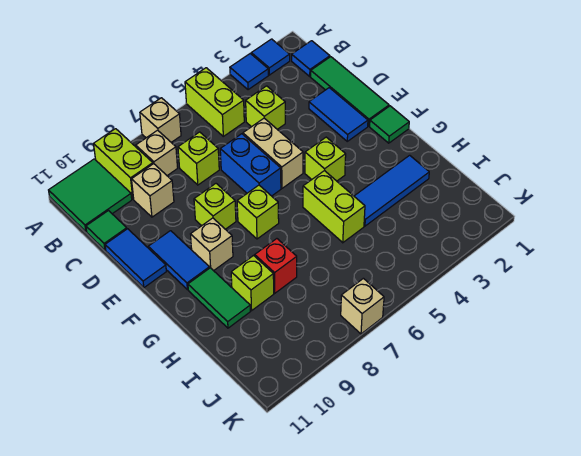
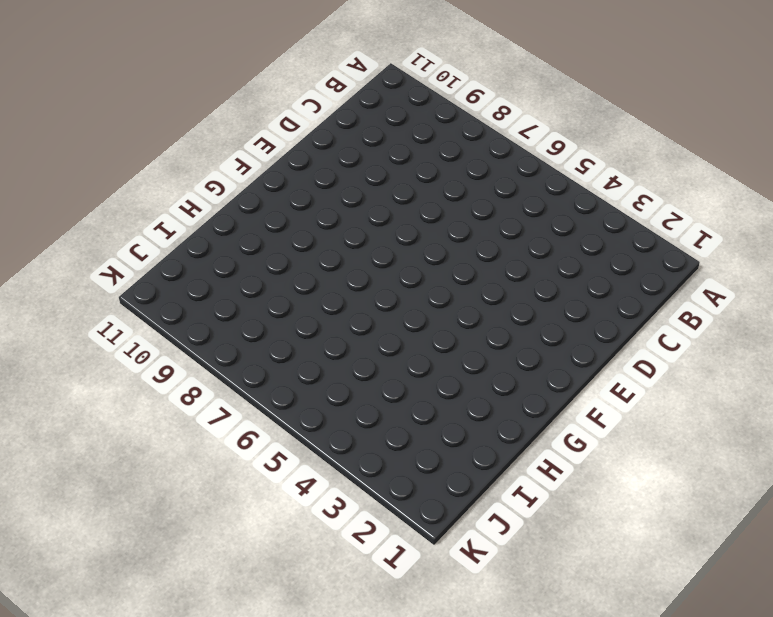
none -> blue 1x1 tile [251,39,290,75]
none -> blue 1x1 tile [230,53,268,90]
none -> lime 1x2 brick [185,68,244,136]

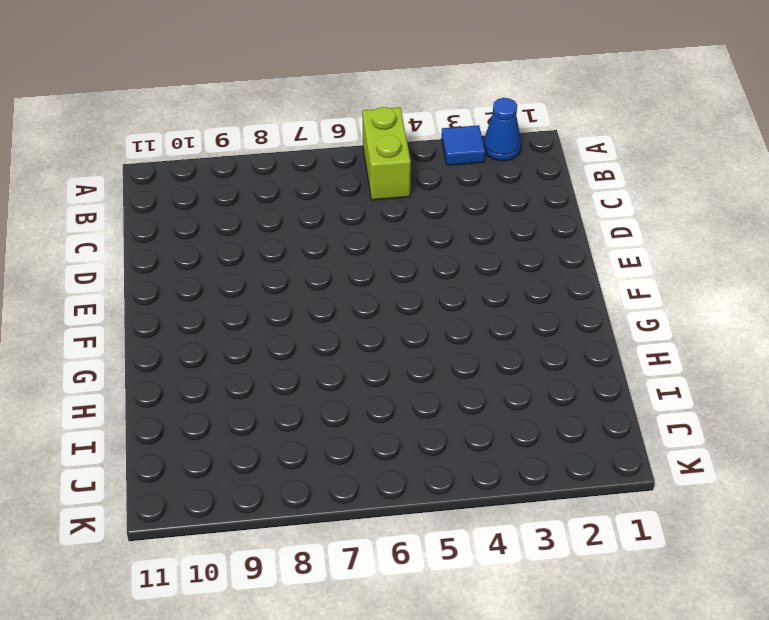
blue 1x1 cone [484,98,521,161] -> blue 1x1 tile [251,39,290,75]
none -> tan 1x1 brick [140,98,181,142]
none -> lime 1x2 brick [94,129,153,199]
none -> green 2x2 tile [49,159,132,232]

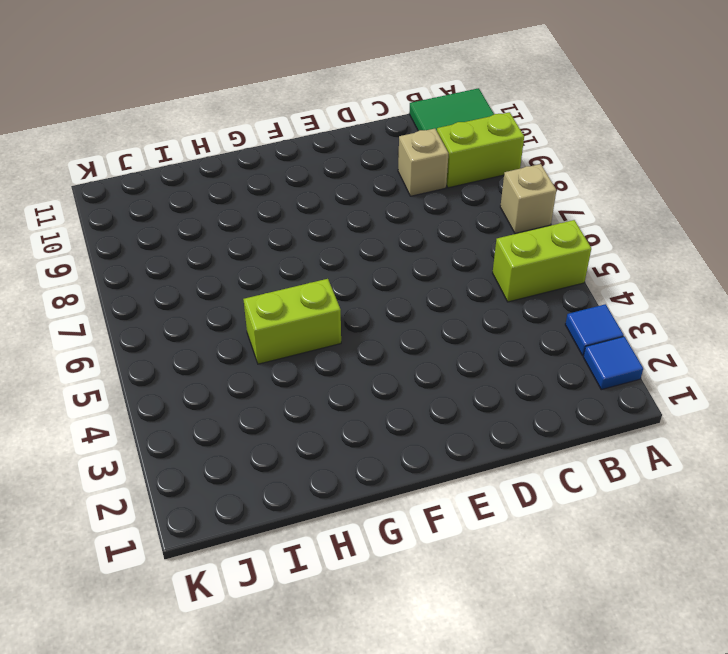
none -> blue 1x1 tile [292,41,330,76]
none -> tan 1x1 brick [136,130,178,175]
none -> green 1x3 tile [311,57,389,126]

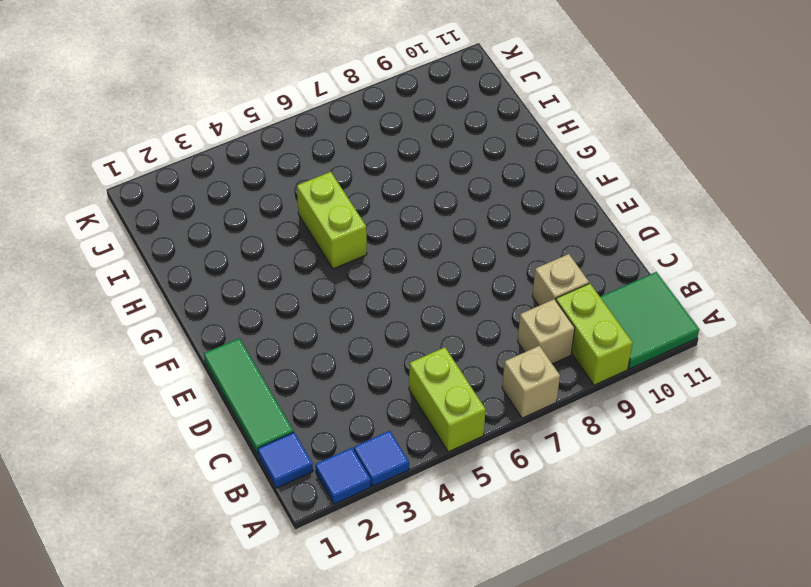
none -> lime 1x1 brick [246,86,285,129]
none -> lime 1x1 brick [178,132,219,185]
none -> green 1x1 tile [86,211,127,250]

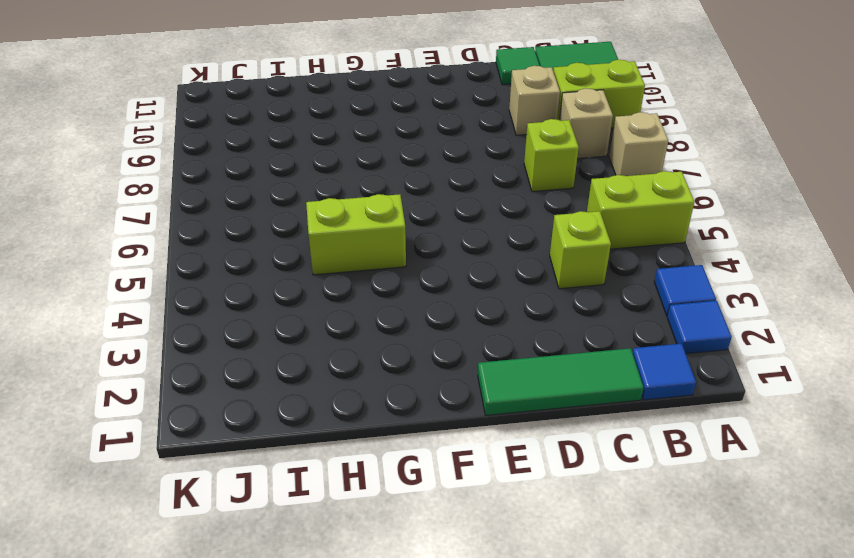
none -> blue 1x2 tile [309,88,368,141]
none -> tan 1x2 brick [243,118,303,188]
none -> blue 1x2 brick [220,134,281,196]

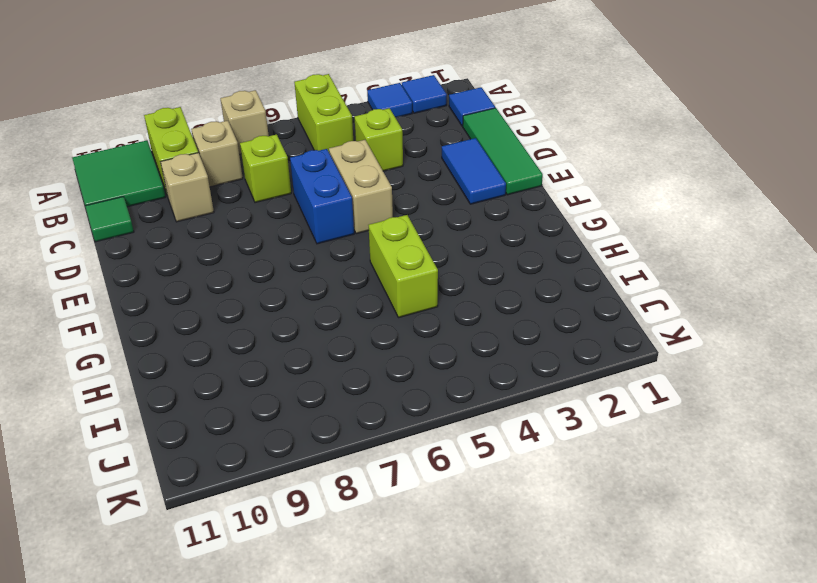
none -> blue 1x2 tile [105,229,166,288]
none -> lime 1x1 brick [194,184,236,229]
none -> blue 1x2 tile [148,231,209,290]

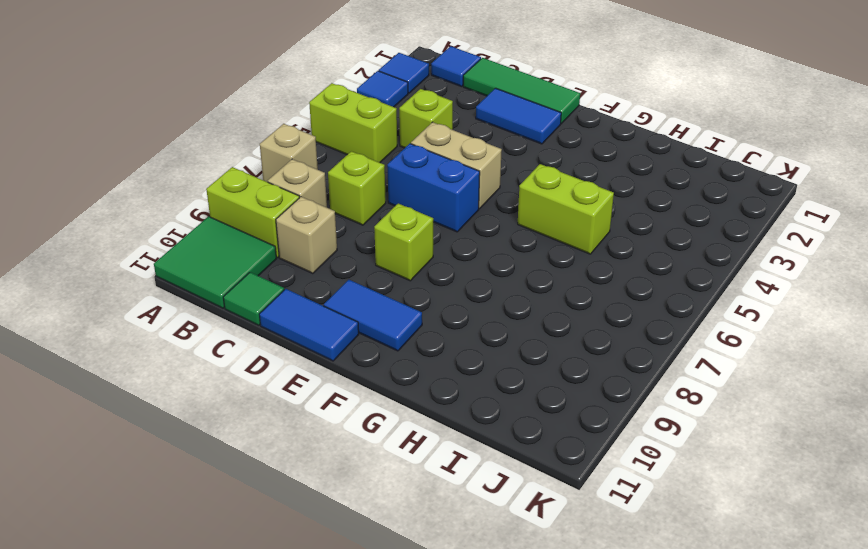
none -> green 1x1 tile [370,106,409,143]
none -> lime 1x1 brick [305,137,346,181]
none -> lime 1x1 brick [237,185,279,239]

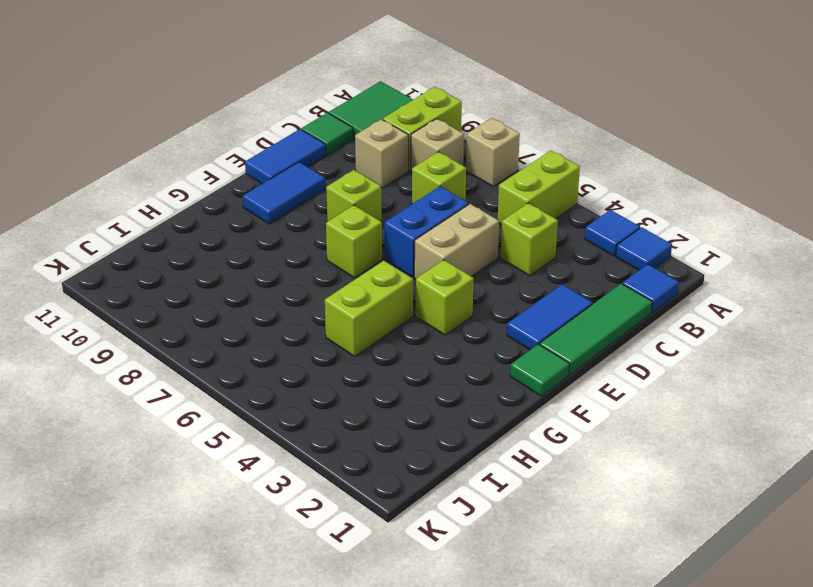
none -> tan 1x1 brick [191,218,233,271]
none -> green 1x2 tile [188,268,250,328]
none -> blue 1x3 tile [354,155,429,226]

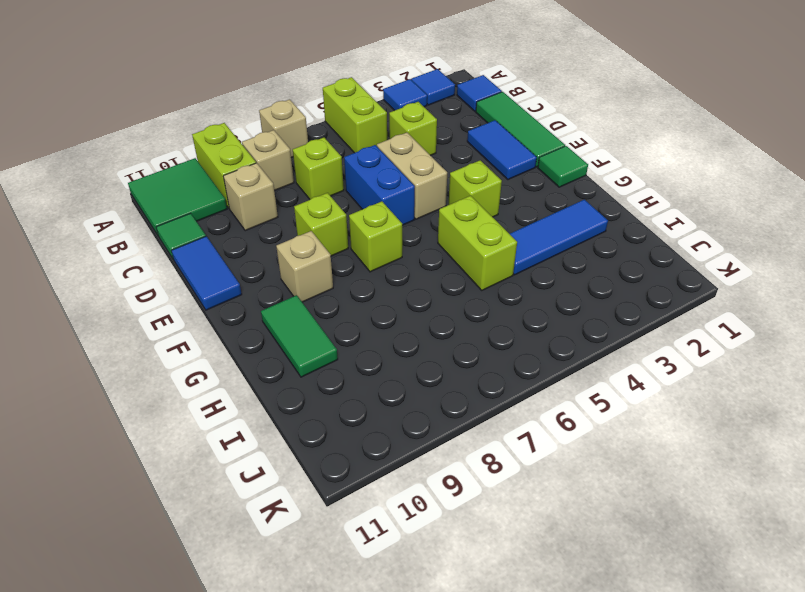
none -> blue 1x2 tile [148,231,209,290]
none -> red 1x1 brick [255,239,297,293]
none -> lime 1x1 brick [231,256,274,311]

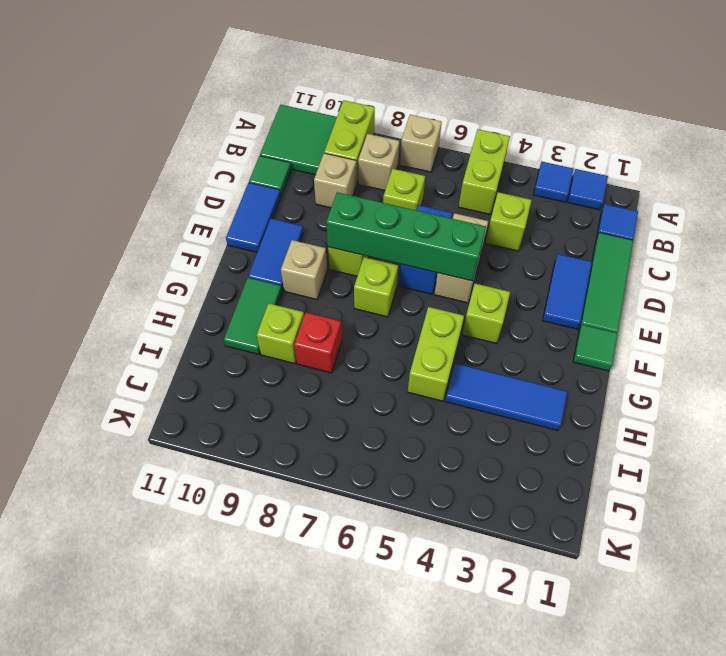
green 1x4 brick [326,192,486,281] -> none
none -> tan 1x1 brick [341,278,384,334]

